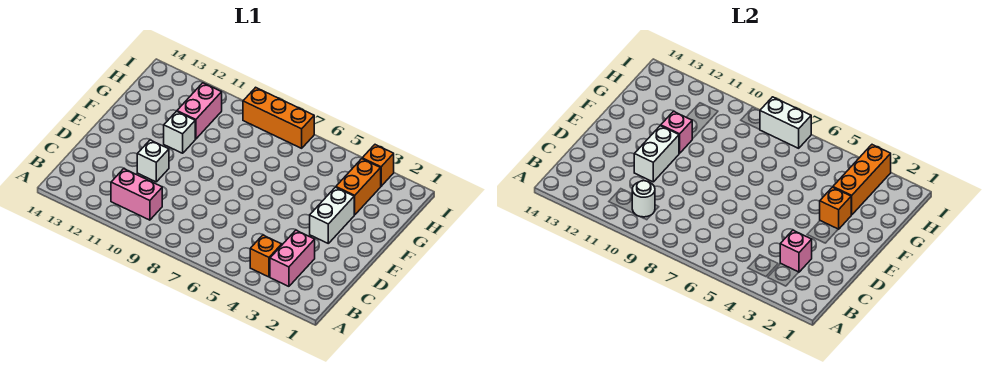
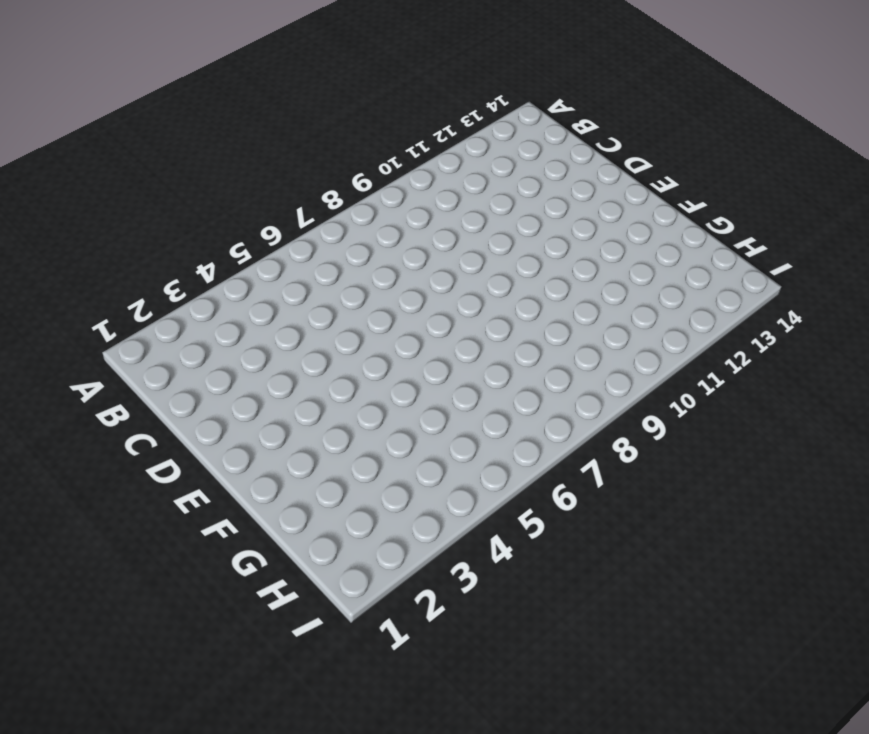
none -> pink 1x2 brick [270,230,315,286]
none -> orange 1x1 brick [250,235,282,277]
none -> pink 1x2 brick [111,169,162,220]

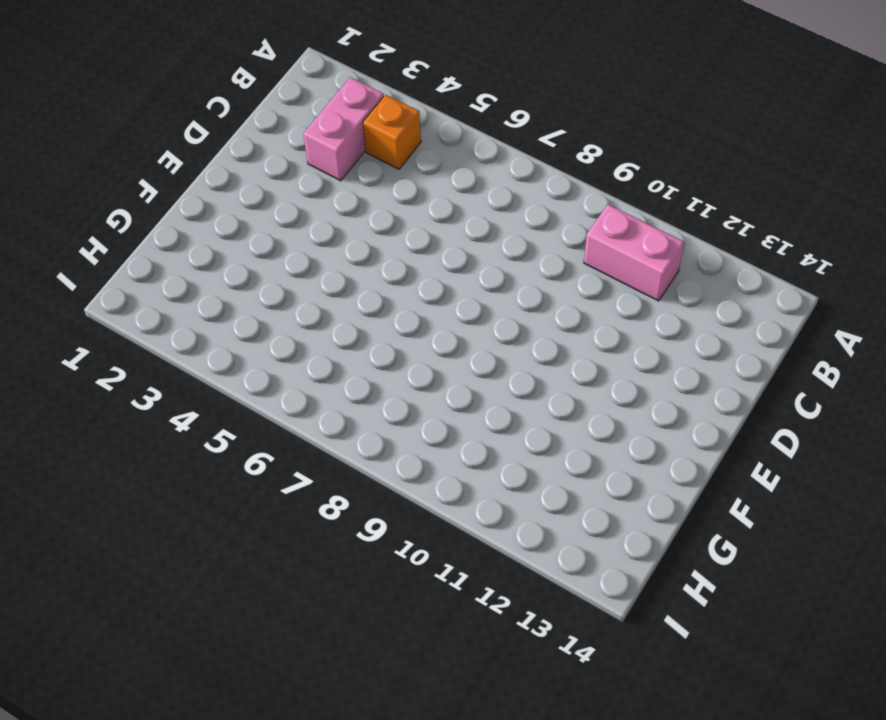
none -> white 1x1 brick [137,140,169,182]
none -> white 1x2 brick [310,187,354,243]
none -> white 1x1 brick [164,111,195,153]

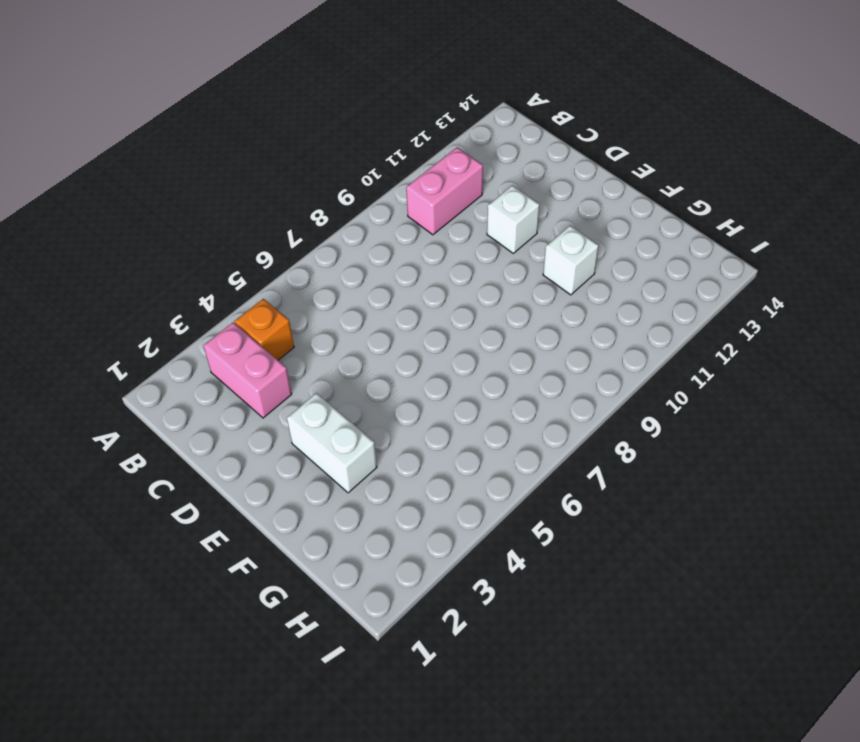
none -> orange 1x2 brick [336,159,381,215]
none -> pink 1x2 brick [177,83,222,139]
none -> orange 1x1 brick [362,145,394,186]

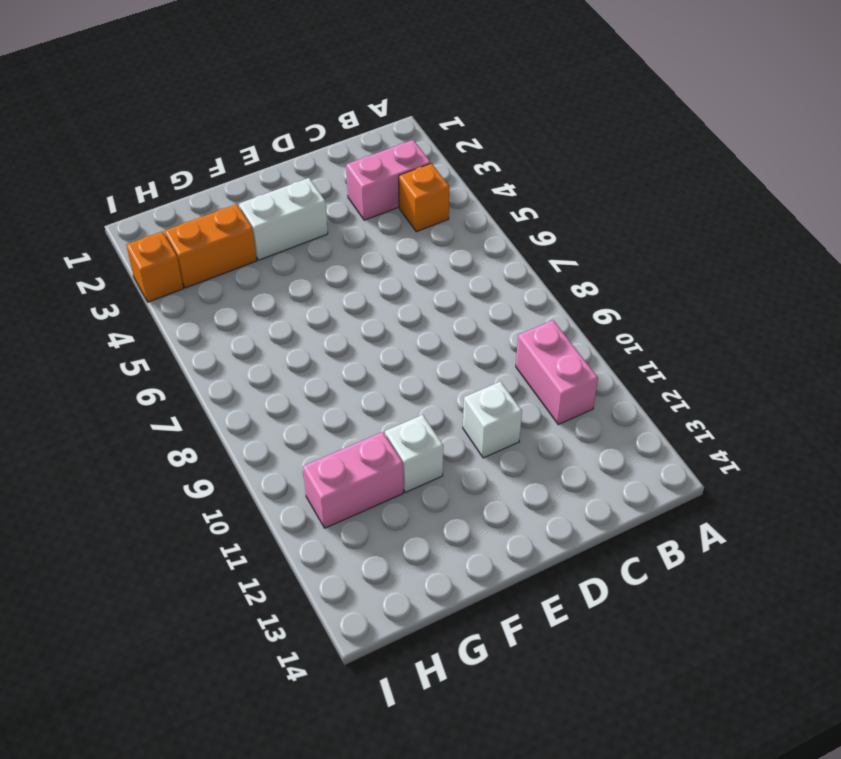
none -> orange 1x3 brick [243,87,314,148]
none -> white 1x1 round brick [632,181,655,217]
none -> pink 1x1 brick [780,230,812,272]

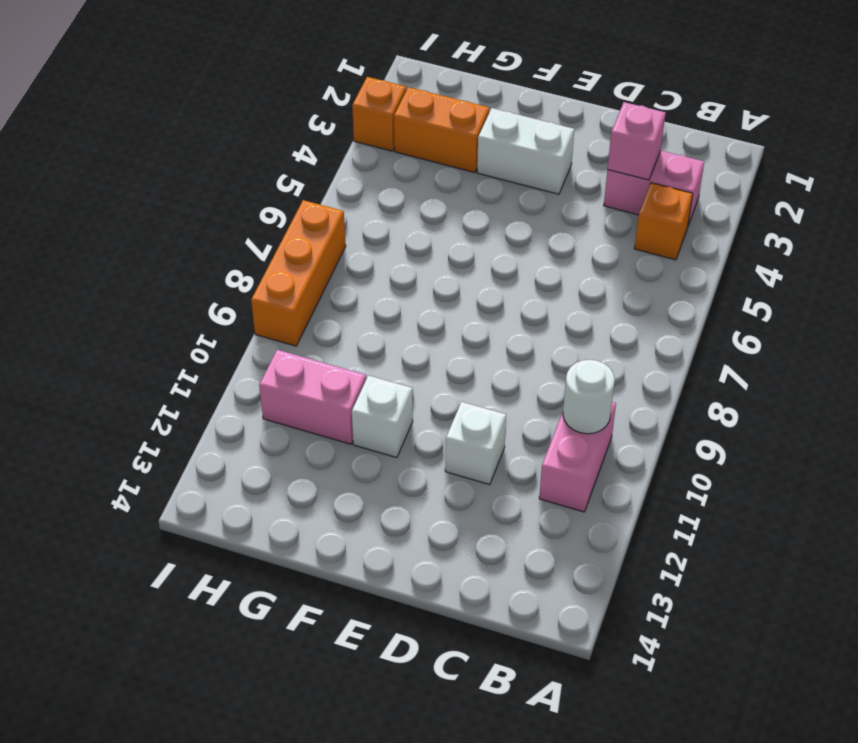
none -> white 1x2 brick [634,126,679,182]
none -> orange 1x1 brick [820,187,851,229]
none -> pink 1x1 brick [661,111,692,153]

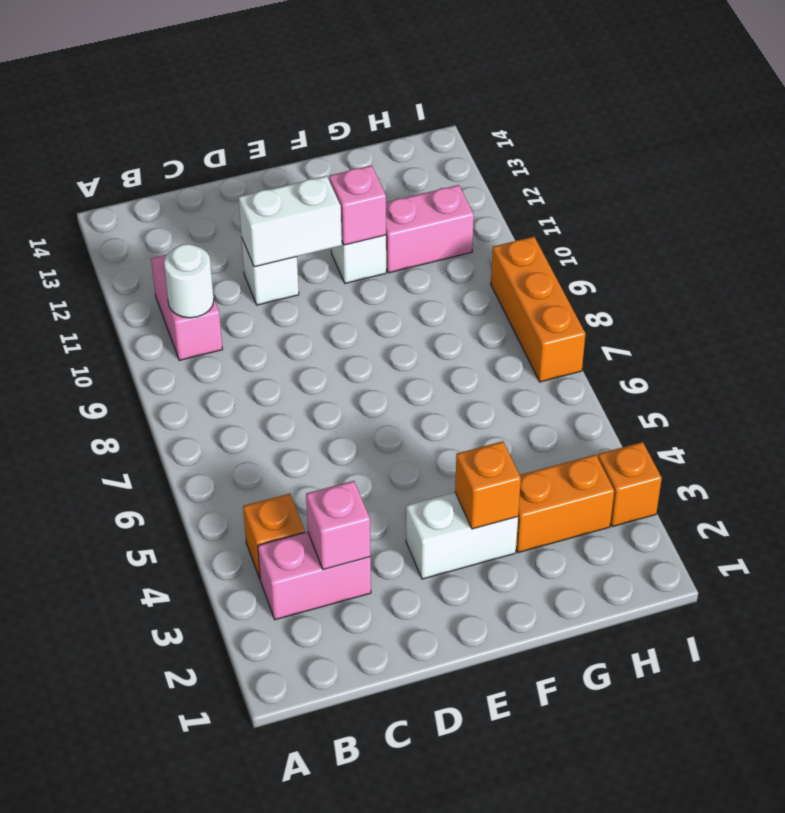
none -> orange 1x3 brick [833,145,891,215]
none -> white 1x2 brick [760,97,811,148]

